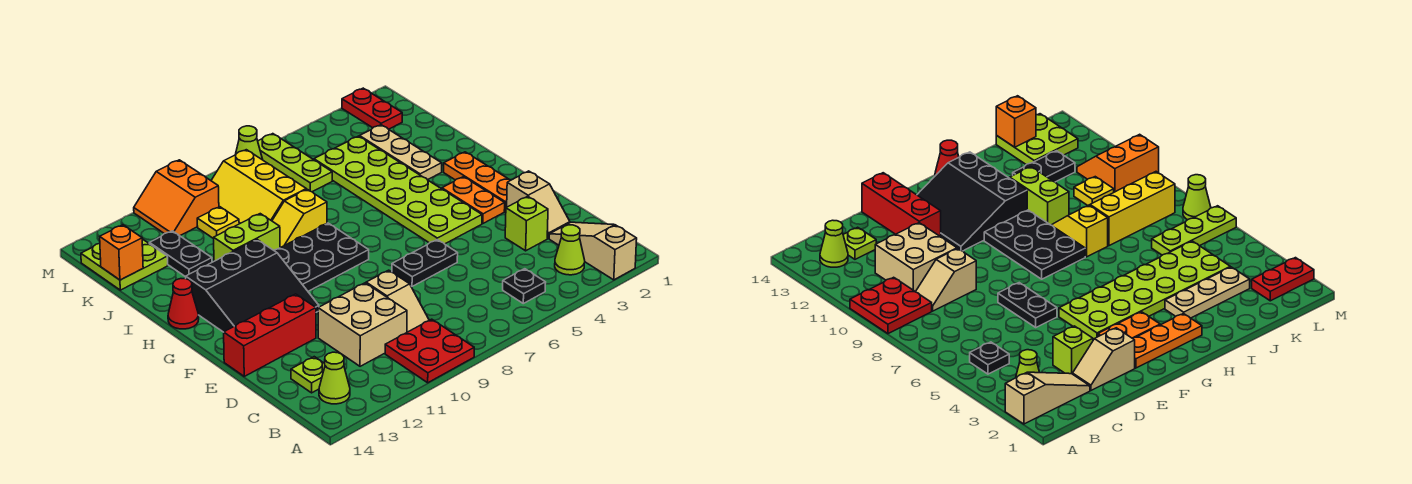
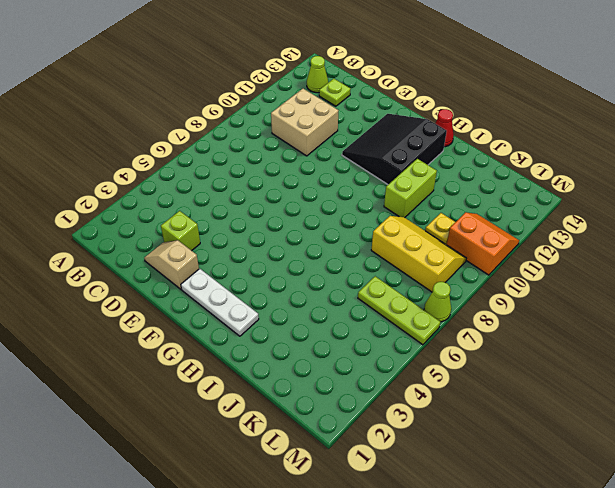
white 1x3 plate [181,269,259,336] -> orange 1x3 plate [444,152,511,211]
none -> tan 1x3 slope [549,222,637,280]
none -> red 2x2 plate [385,319,474,383]
none -> lime 1x1 cone [555,225,585,275]
none -> black 1x1 plate [503,269,546,303]

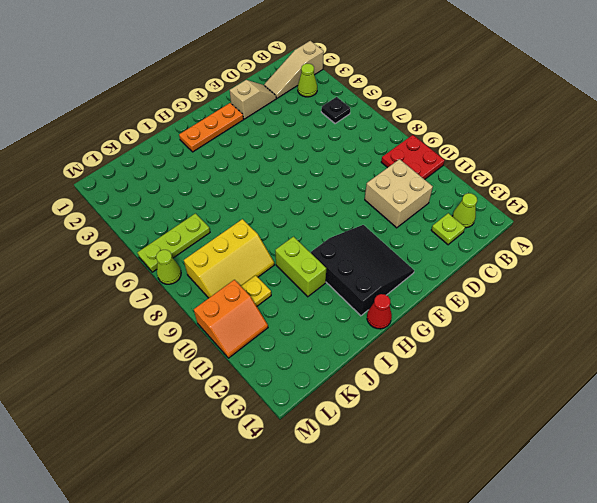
none -> tan 1x2 slope [366,270,429,332]
none -> lime 1x1 brick [505,196,548,251]
none -> black 1x2 plate [392,240,458,286]
none -> red 1x3 brick [224,294,316,376]

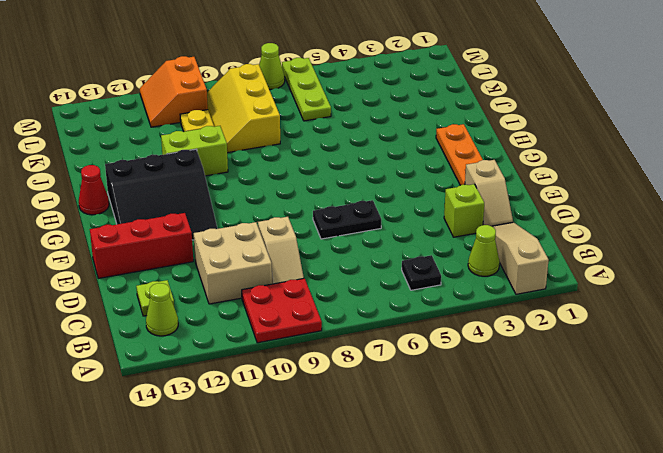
none -> orange 1x2 plate [442,177,505,223]
none -> lime 2x6 plate [314,136,482,244]
none -> black 2x3 plate [274,223,369,291]
none -> tan 1x3 plate [360,125,442,180]

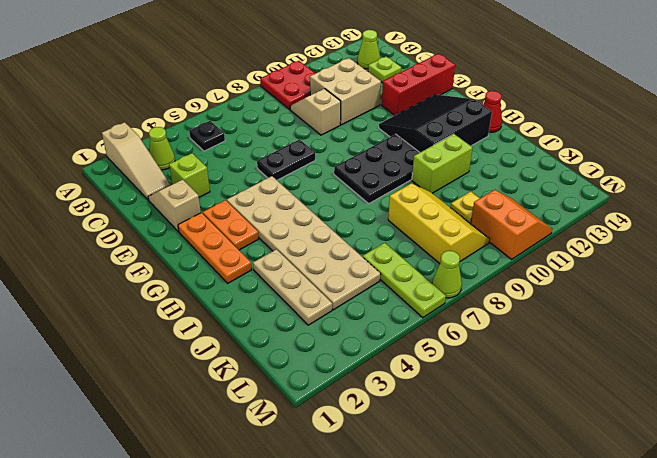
tan 2x6 plate [227,176,381,310] -> lime 2x6 plate [314,136,482,244]
none -> yellow 1x2 slope [272,189,327,248]
none -> black 1x2 plate [149,231,212,277]
none -> lime 2x2 plate [81,239,168,290]
none -> red 1x2 plate [342,88,402,129]

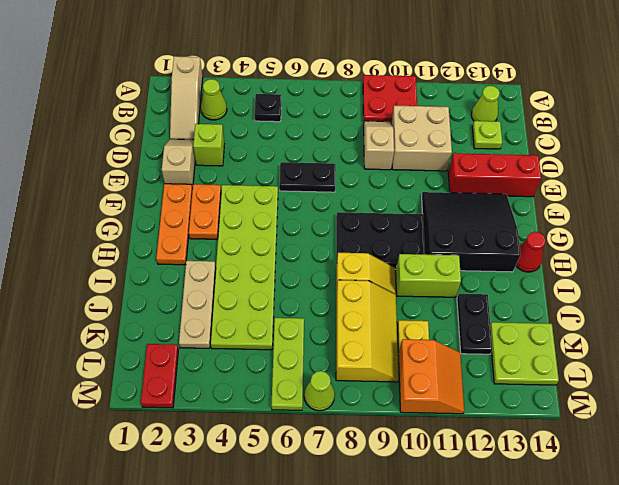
none -> orange 1x1 brick [100,225,143,280]

